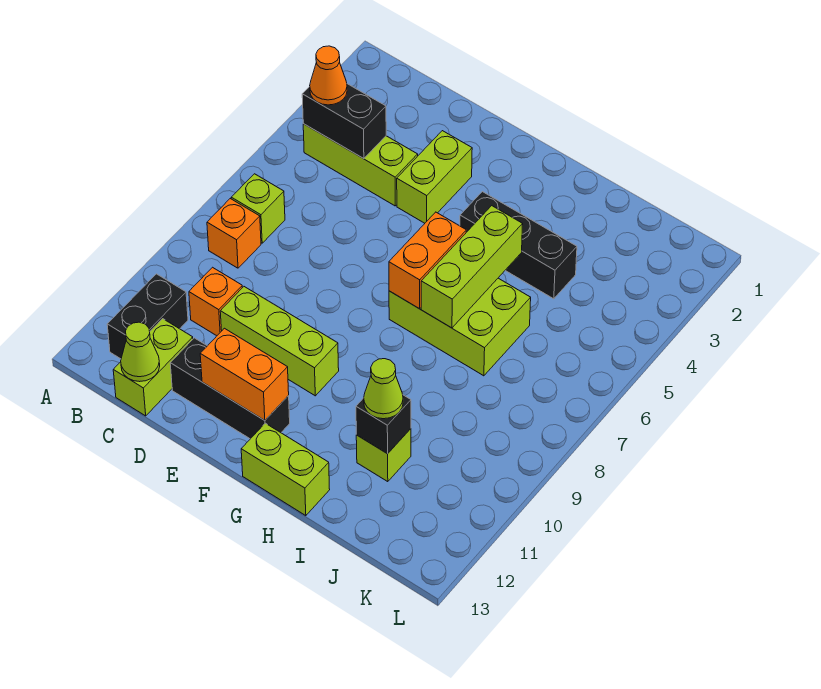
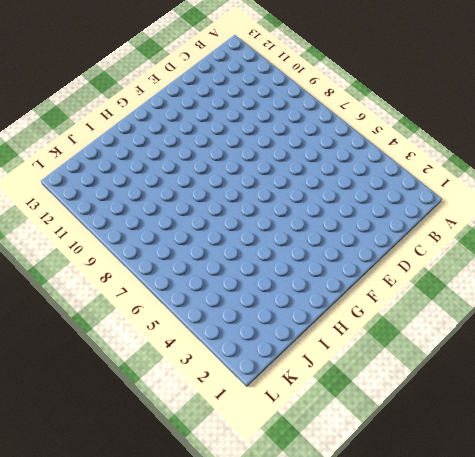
none -> lime 1x3 brick [303,124,418,206]
none -> lime 1x1 brick [231,174,285,243]
none -> orange 1x1 brick [207,199,261,268]

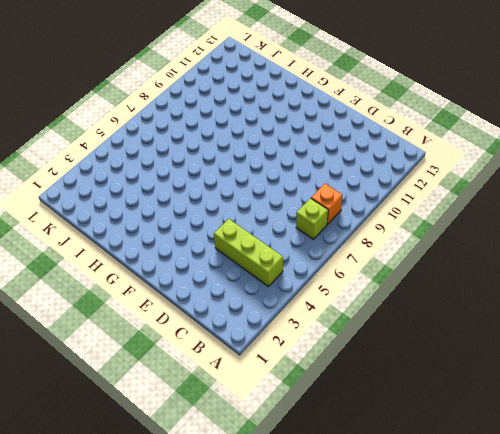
none -> black 1x2 brick [107,274,188,359]
none -> orange 1x1 brick [189,267,242,336]
none -> lime 1x2 brick [113,319,193,416]

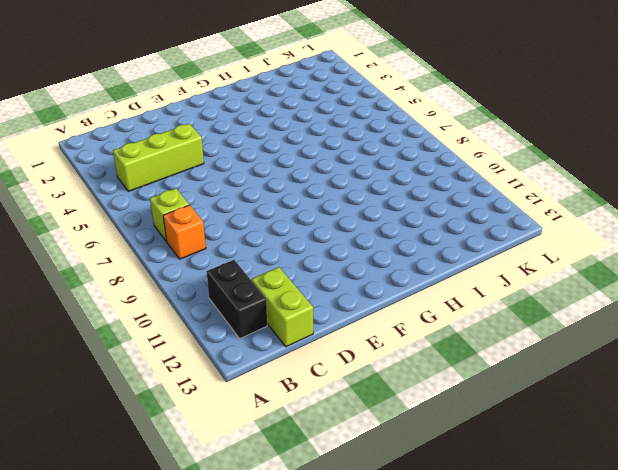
none -> orange 1x1 brick [189,267,242,336]
none -> lime 1x3 brick [220,287,339,396]
none -> black 1x3 brick [170,338,290,439]

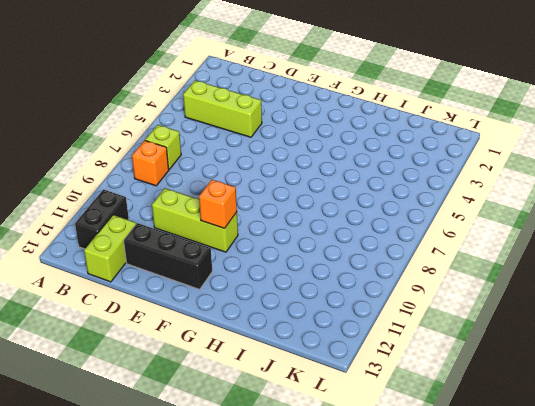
orange 1x1 brick [199,180,237,228] -> orange 1x1 brick moved to [189,267,242,336]
none -> lime 1x2 brick [397,131,472,223]
none -> black 1x3 brick [460,192,577,299]
none -> lime 2x3 brick [389,278,531,376]

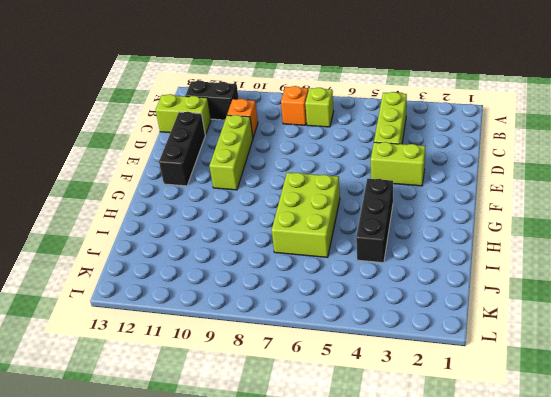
none -> lime 1x2 brick [241,423,330,516]
none -> lime 1x1 brick [356,429,411,482]
none -> black 1x2 brick [302,84,386,159]

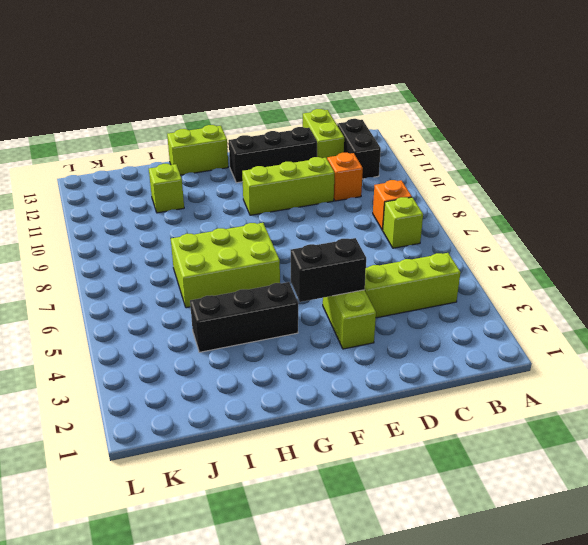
black 1x2 brick [291,238,366,302] -> black 1x2 brick moved to [302,84,386,159]
none -> lime 1x1 cone [121,322,160,382]
none -> orange 1x2 brick [200,328,289,420]
none -> orange 1x2 brick [389,212,466,309]

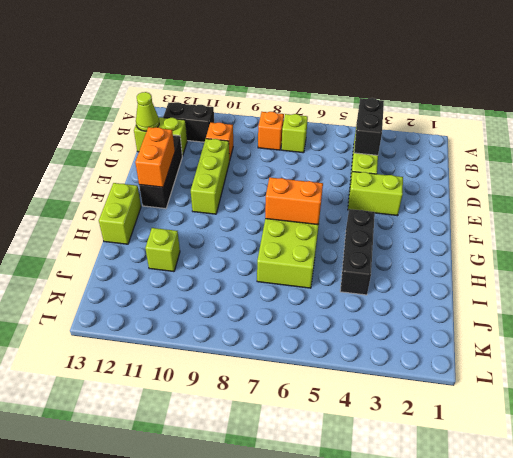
none -> lime 1x3 brick [421,206,523,328]
none -> black 1x1 brick [356,395,411,454]
none -> orange 1x1 cone [310,46,347,105]

